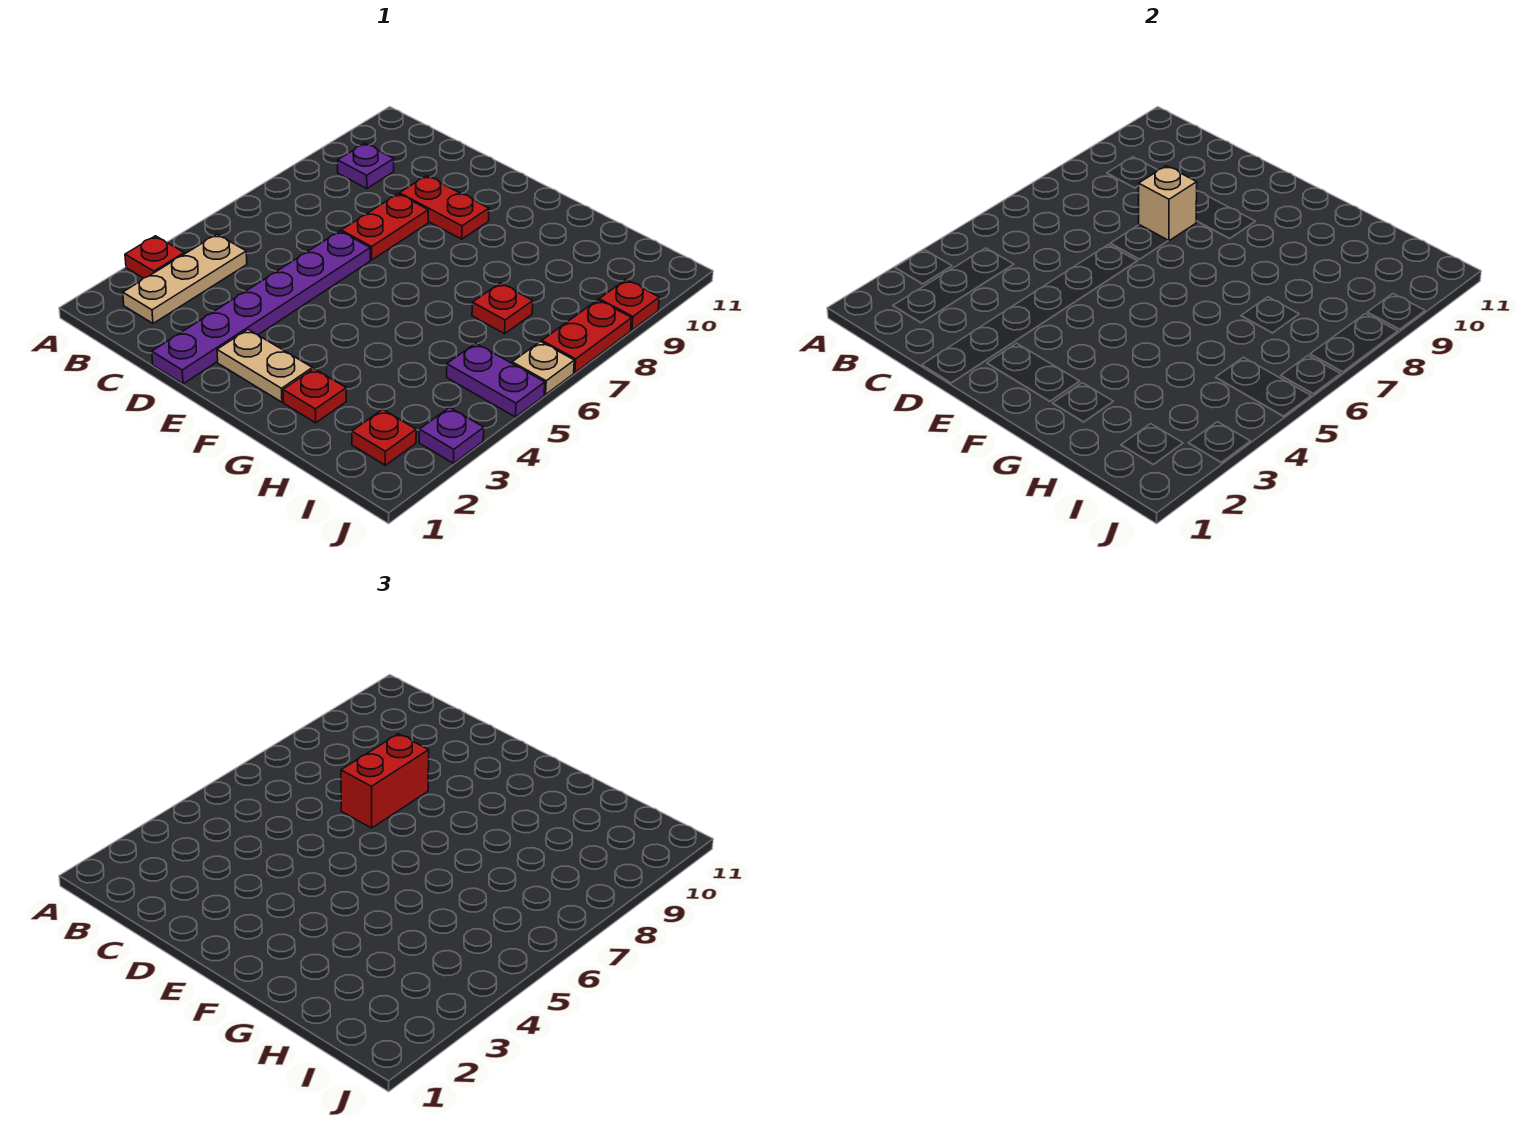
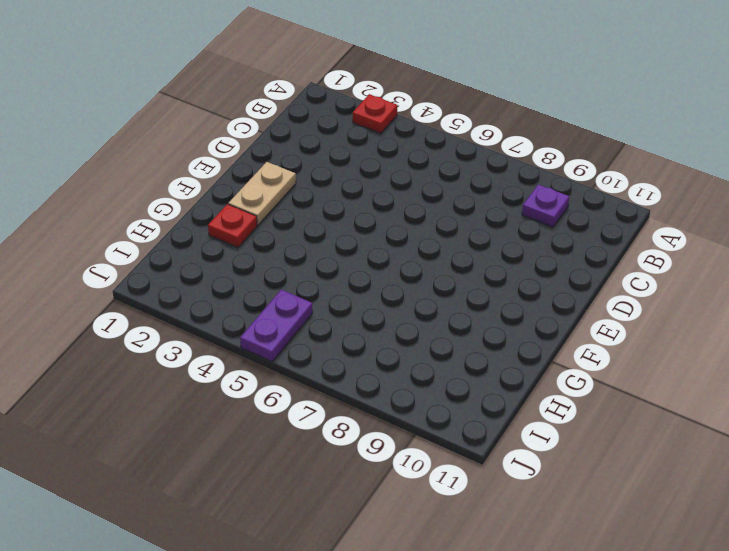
none -> tan 1x3 plate [123,234,247,323]
none -> purple 1x6 plate [152,231,370,384]
none -> red 1x2 plate [341,194,428,260]

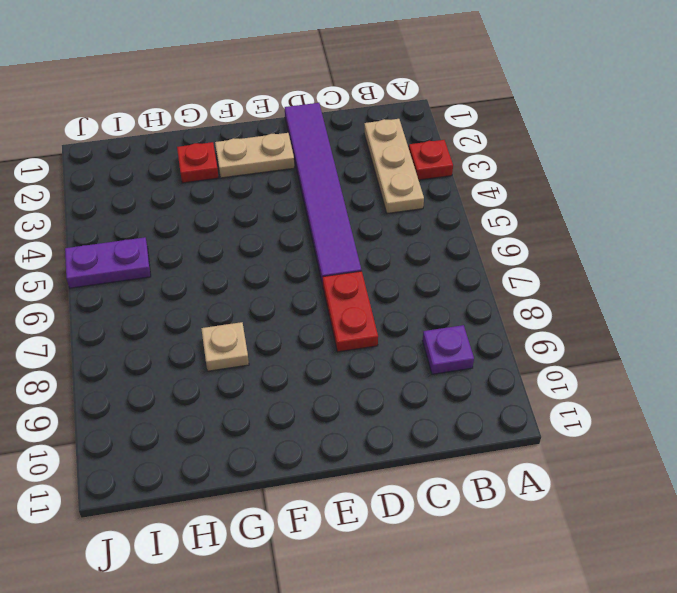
purple 1x6 tile [285,103,361,285] -> purple 1x6 plate [152,231,370,384]
tan 1x1 plate [201,322,249,371] -> tan 1x1 plate moved to [512,342,574,395]
none -> red 1x2 plate [400,176,489,239]
none -> red 1x1 plate [472,283,533,334]
none -> red 1x1 plate [352,409,416,465]

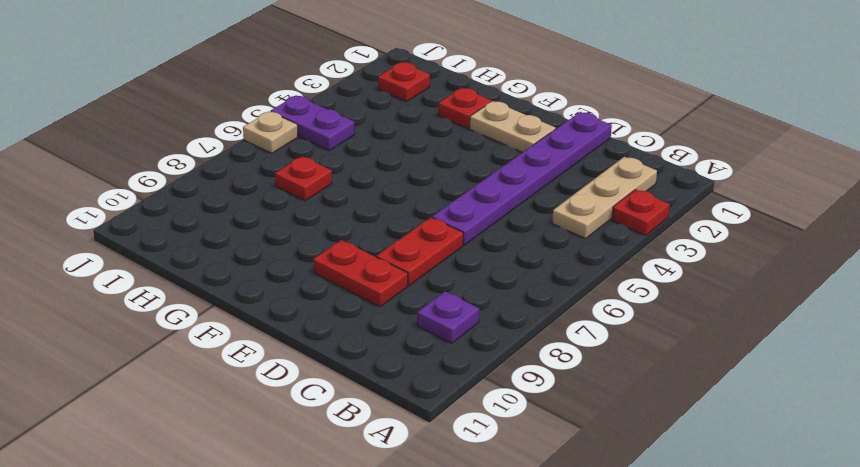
none -> purple 1x1 plate [419,407,484,463]
none -> red 1x2 plate [542,300,632,373]
none -> red 1x1 plate [599,280,659,330]

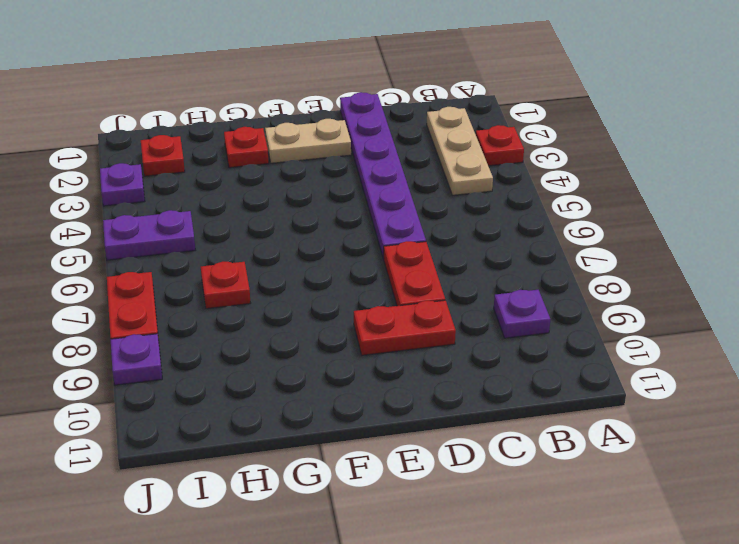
purple 1x1 plate [111,334,162,385] -> red 1x1 plate [599,280,659,330]
none -> tan 1x1 plate [512,342,574,395]
none -> tan 1x1 brick [1139,166,1197,241]
none -> red 1x2 brick [341,734,429,828]

